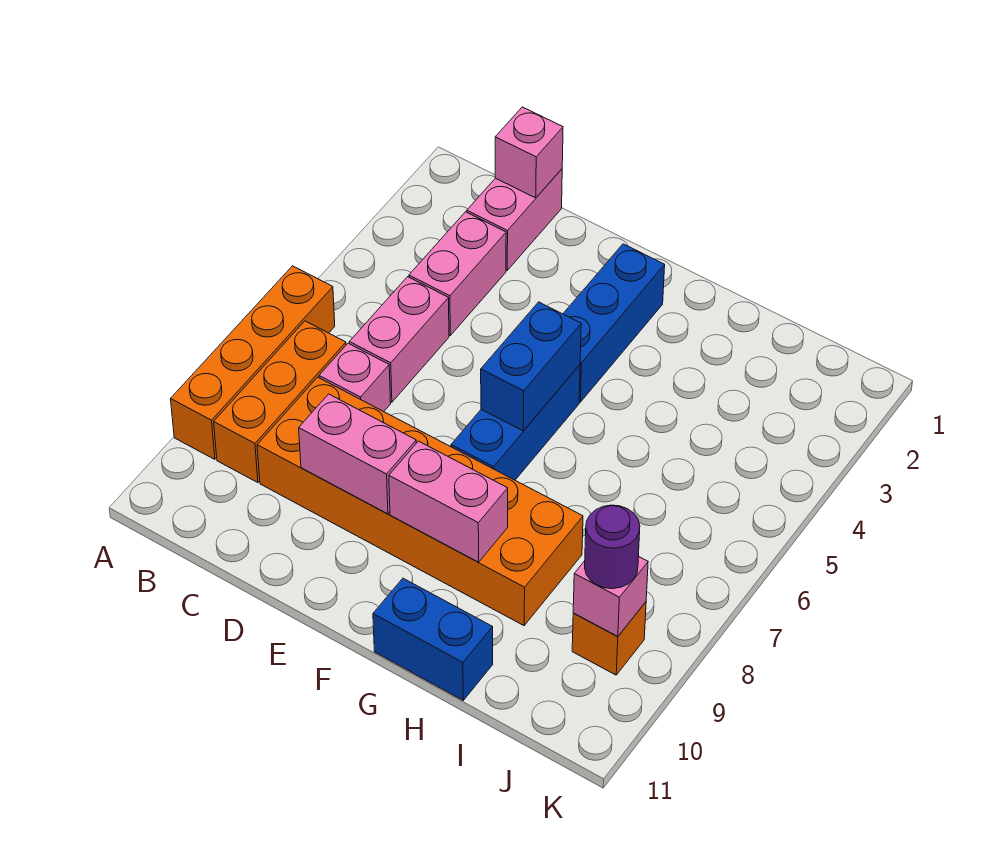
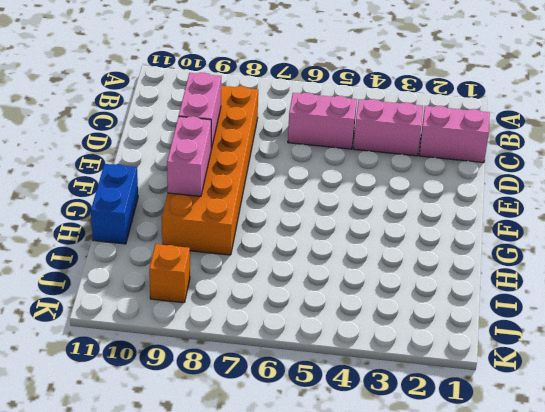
none -> orange 1x4 brick [171,266,335,459]
none -> orange 1x3 brick [214,321,346,483]
none -> pink 1x1 brick [319,343,391,412]

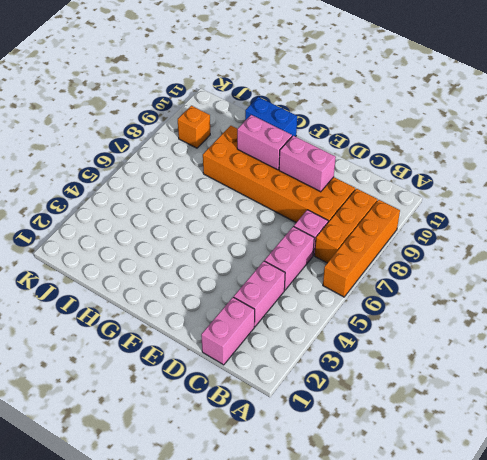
none -> blue 1x3 brick [563,244,665,402]
none -> blue 1x3 brick [451,365,580,480]
none -> pink 1x1 brick [495,107,563,198]

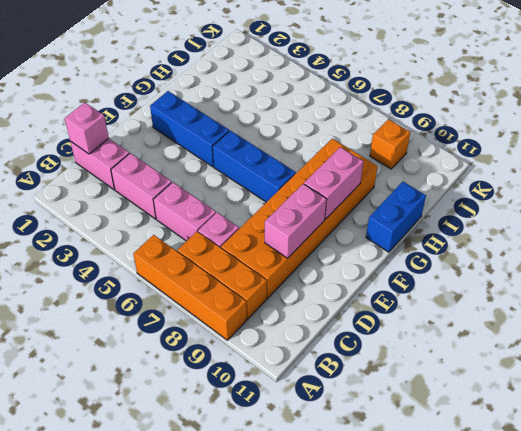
none -> blue 1x2 brick [481,302,581,431]
none -> pink 1x1 brick [573,556,648,636]
none -> purple 1x1 round brick [585,505,640,589]

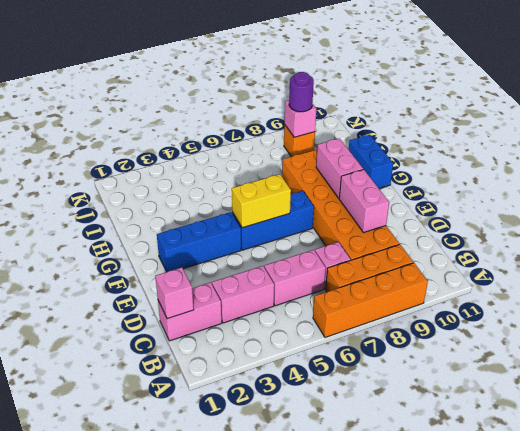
yellow 1x2 brick [232,174,291,228] -> blue 1x2 brick [481,302,581,431]

